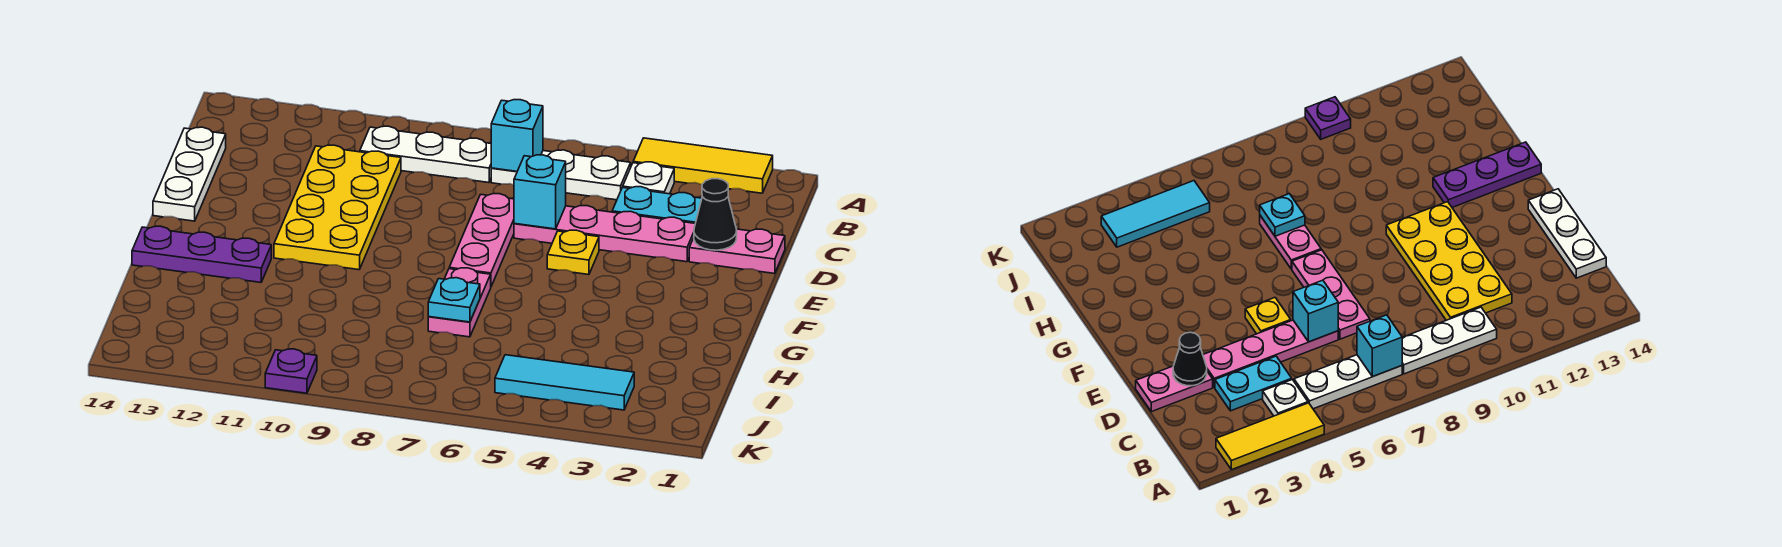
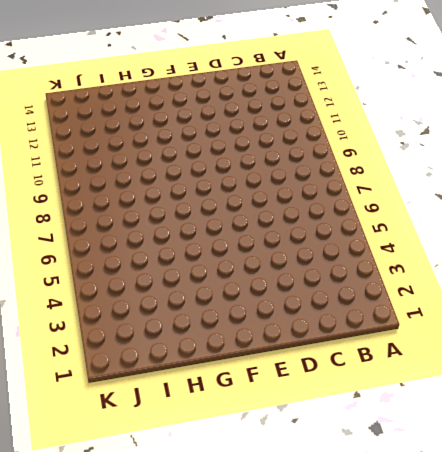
none -> yellow 1x3 tile [633,138,773,193]
none -> white 1x1 plate [623,162,674,194]
none -> white 1x3 plate [491,150,631,200]

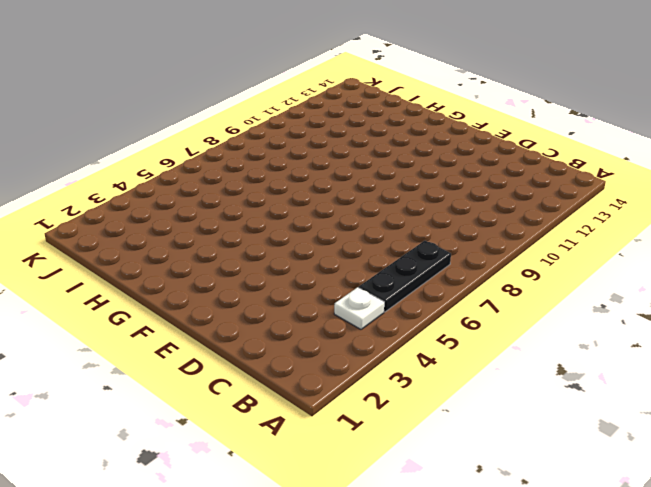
black 1x3 plate [359,241,451,312] -> white 1x3 plate [491,150,631,200]
none -> yellow 1x3 tile [633,138,773,193]
none -> white 1x3 plate [360,126,491,183]
none -> cyan 1x2 plate [612,187,702,223]

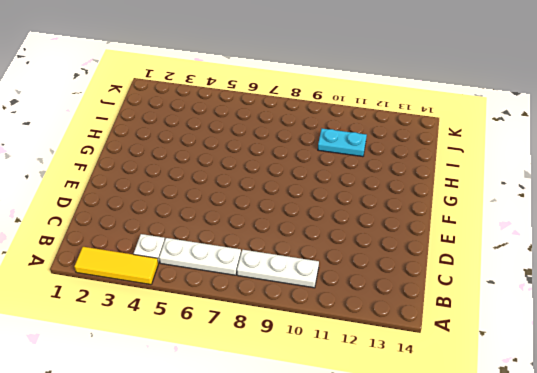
cyan 1x2 plate [318,129,367,157] -> cyan 1x2 plate moved to [612,187,702,223]
none -> yellow 2x4 plate [274,145,401,270]
none -> white 1x3 plate [153,127,226,221]
none -> pink 1x2 plate [689,229,785,274]

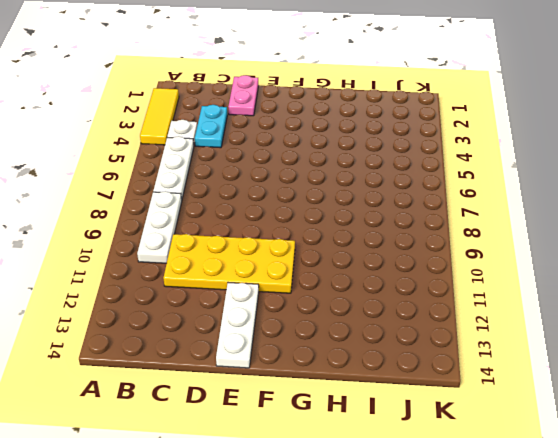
white 1x3 plate [216,283,259,368] -> white 1x3 plate turned to [153,127,226,221]
none -> pink 1x4 plate [514,206,695,262]
none -> pink 1x3 plate [449,194,514,286]
none -> yellow 1x1 plate [547,230,599,275]

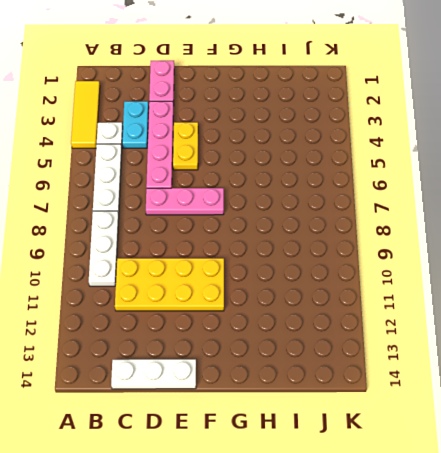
yellow 1x2 plate [173,122,198,170] -> yellow 1x1 plate [547,230,599,275]
none -> pink 1x2 plate [428,268,491,337]
none -> purple 1x3 plate [132,226,271,282]
none -> cyan 1x3 tile [495,355,634,410]

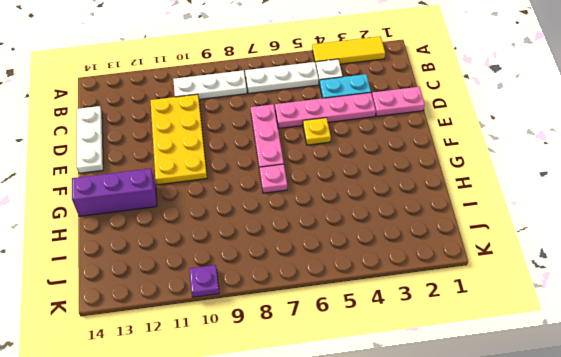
pink 1x1 plate [259,164,287,193] -> pink 1x2 plate [428,268,491,337]
purple 1x3 brick [72,168,157,216] -> purple 1x3 plate [132,226,271,282]
none -> cyan 1x3 tile [495,355,634,410]
none -> cyan 1x1 brick [491,100,543,171]
none -> black 1x1 cone [694,179,737,250]

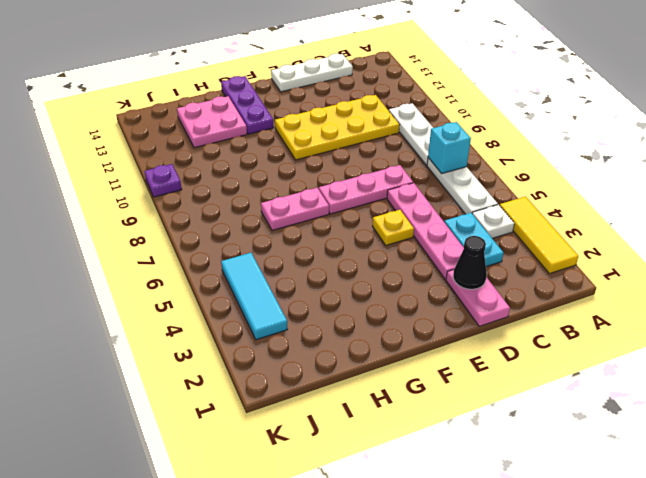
pink 2x2 plate [177,96,247,148] -> none
none -> cyan 1x1 brick [514,155,566,229]
none -> cyan 1x1 plate [428,278,480,322]

